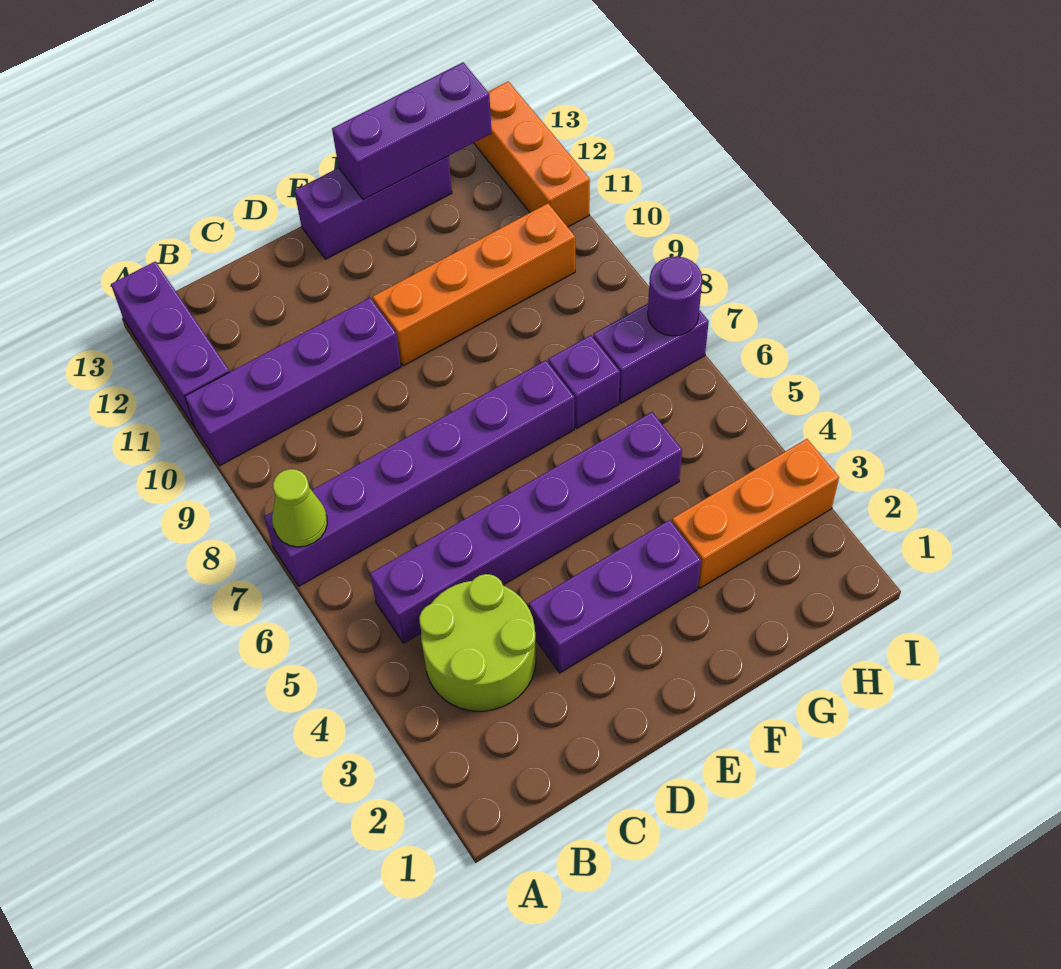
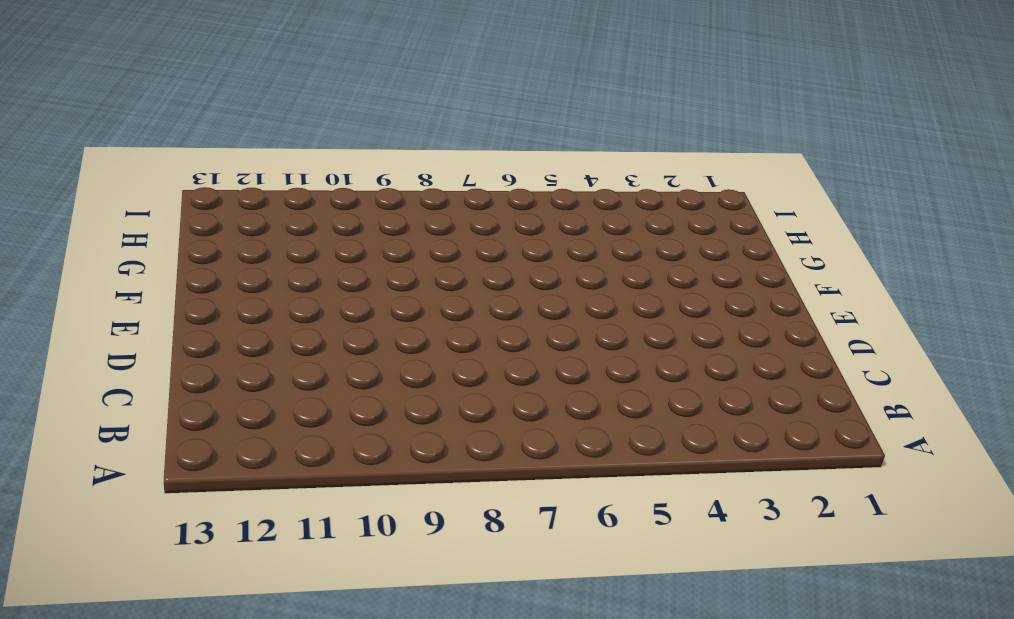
none -> purple 1x6 brick [264,360,574,586]
none -> purple 1x4 brick [185,298,401,466]
none -> purple 1x3 brick [111,262,229,427]

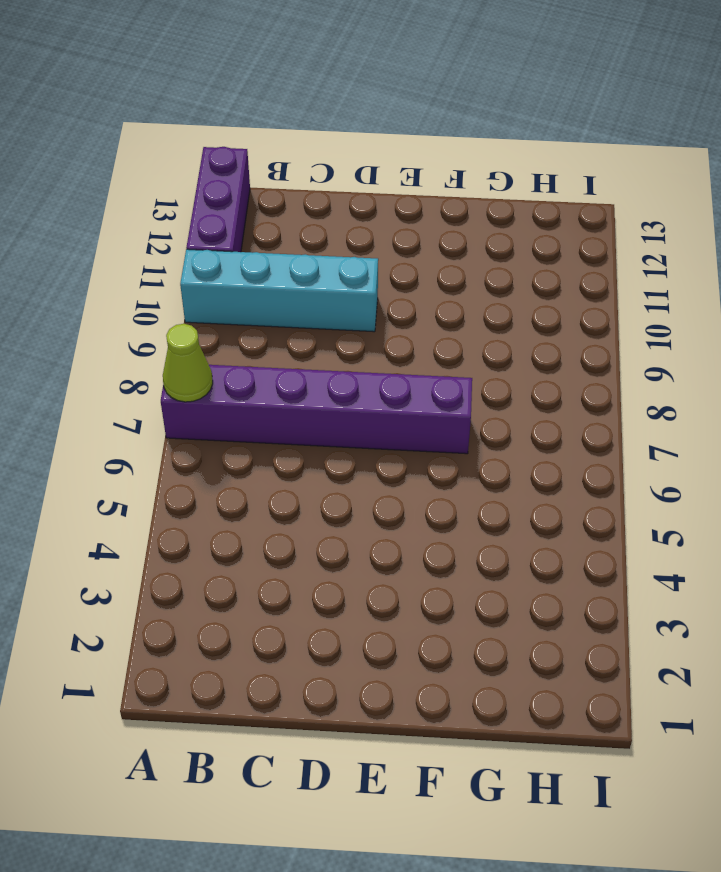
cyan 1x4 brick [180,249,378,332] -> purple 1x4 brick [185,298,401,466]
none -> lime 2x2 round brick [419,574,536,711]
none -> purple 1x6 brick [370,412,682,643]
none -> purple 1x3 brick [529,520,701,673]

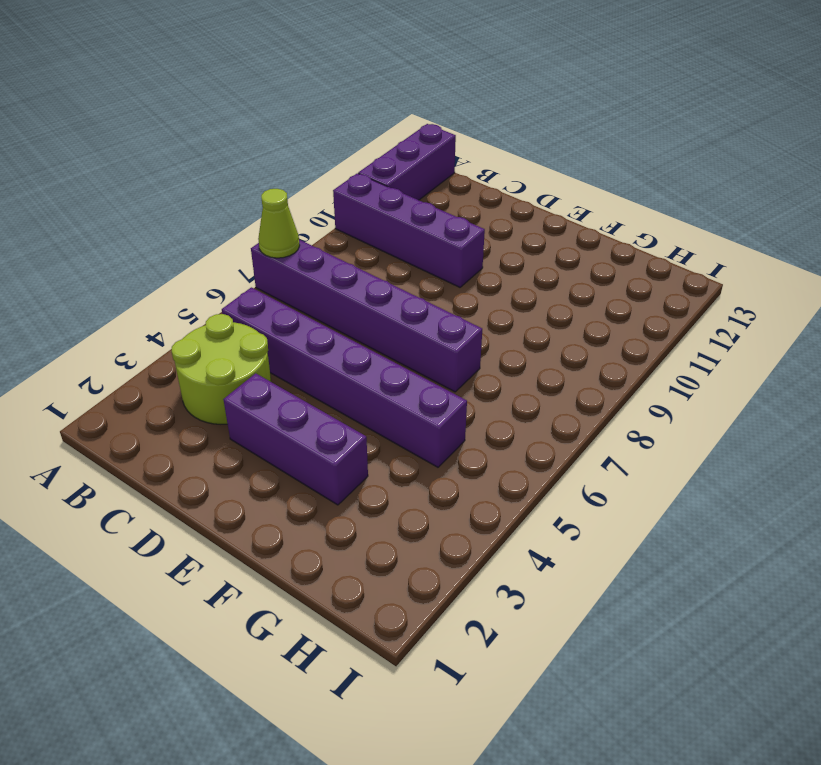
none -> orange 1x4 brick [373,203,575,366]
none -> purple 1x3 brick [294,156,452,259]
none -> orange 1x3 brick [672,439,839,588]

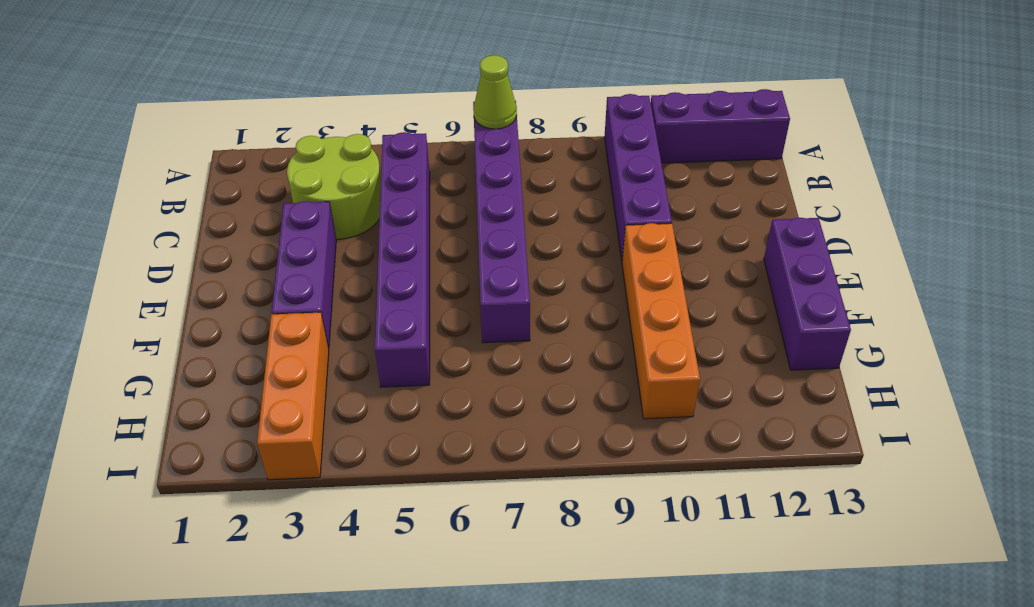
none -> purple 1x1 brick [548,335,620,428]
none -> purple 1x2 brick [593,304,709,403]
none -> orange 1x3 brick [474,81,590,227]

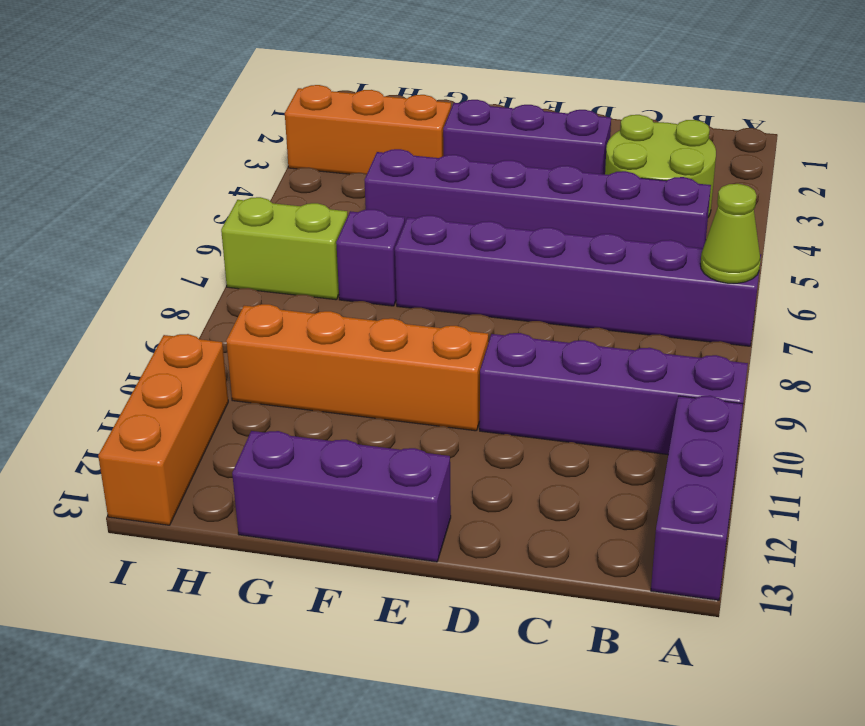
lime 1x2 brick [221,197,348,300] -> purple 1x2 brick [593,304,709,403]
none -> purple 1x3 brick [332,63,492,200]
none -> purple 1x1 round brick [648,256,702,336]

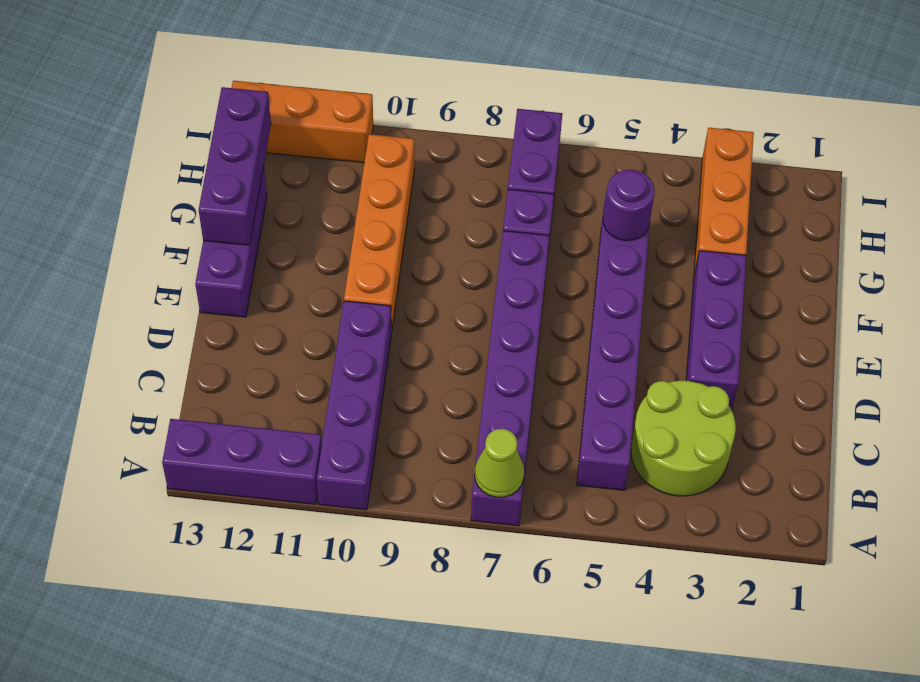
purple 1x1 round brick [603,170,655,241] -> purple 1x1 round brick moved to [648,256,702,336]

